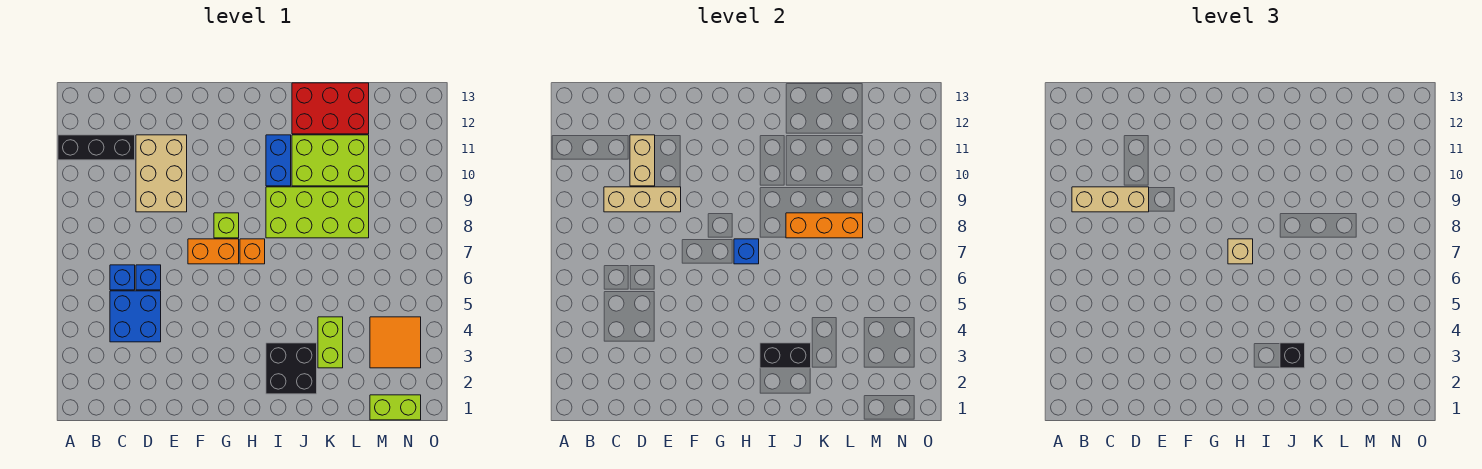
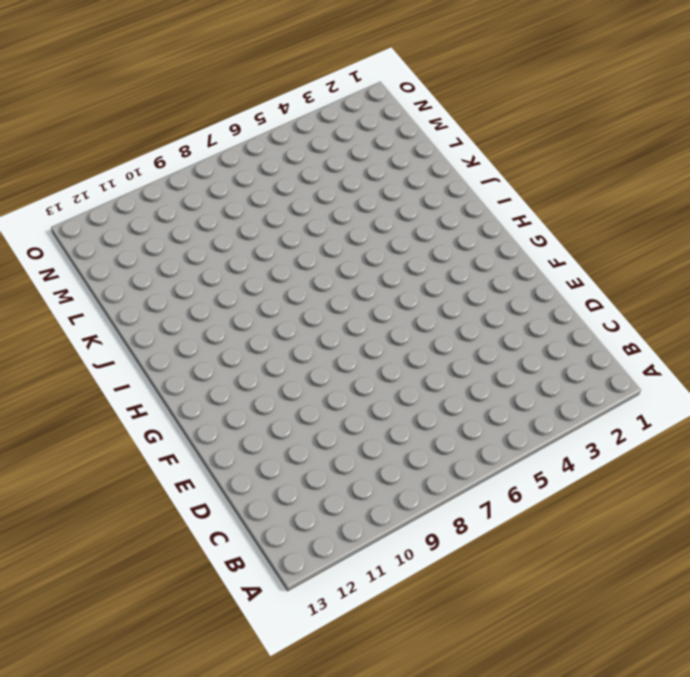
none -> black 1x3 brick [58,135,135,160]
none -> blue 2x2 brick [110,291,161,342]
none -> blue 1x1 brick [110,265,135,290]

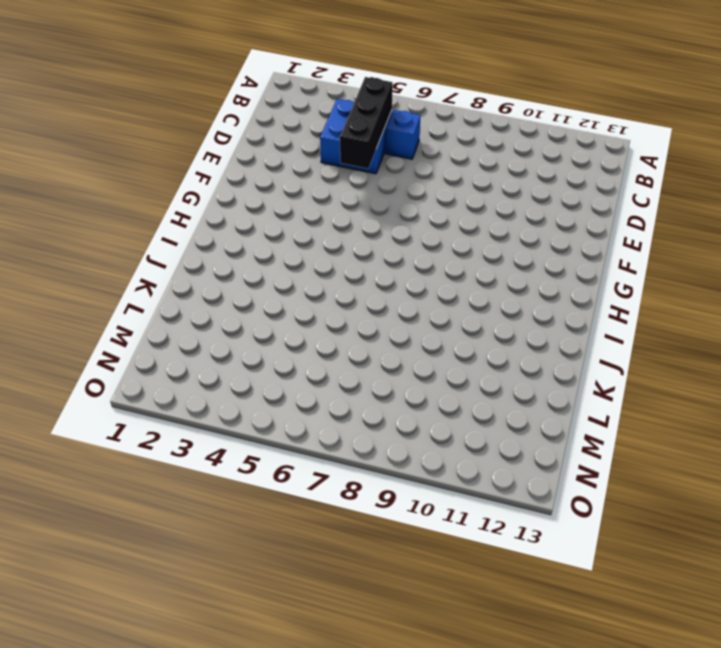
black 1x3 brick [340,77,393,169] -> black 1x3 brick moved to [58,135,135,160]
none -> blue 1x1 brick [136,265,161,290]
none -> tan 2x3 brick [136,135,187,212]
none -> orange 1x2 brick [188,239,239,264]

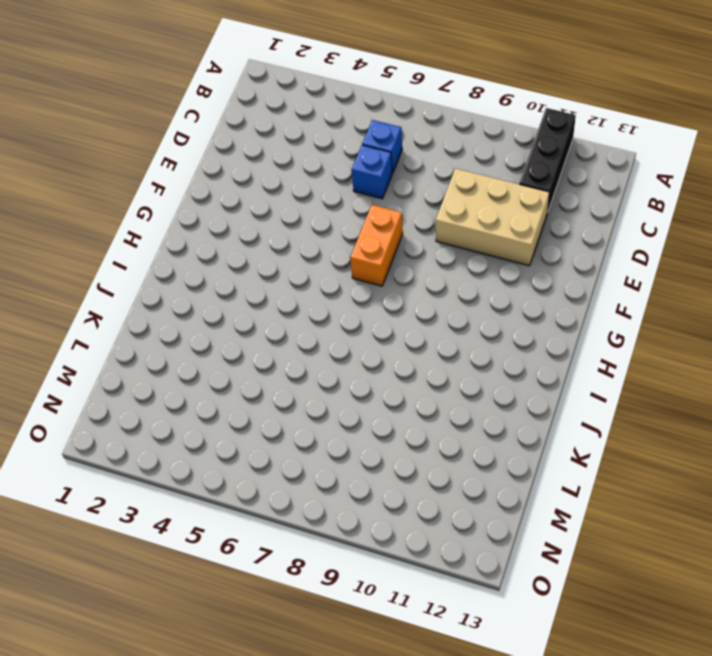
none -> blue 2x2 brick [110,291,161,342]
none -> lime 1x1 brick [214,213,239,238]
none -> orange 1x1 brick [240,239,265,264]

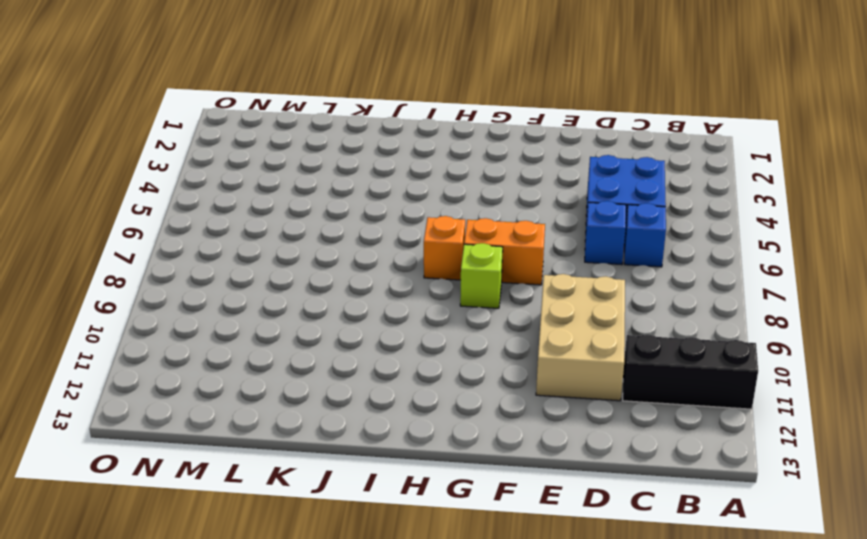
none -> black 2x2 brick [266,343,317,394]
none -> lime 2x4 brick [266,187,369,238]
none -> blue 1x2 brick [266,135,291,186]

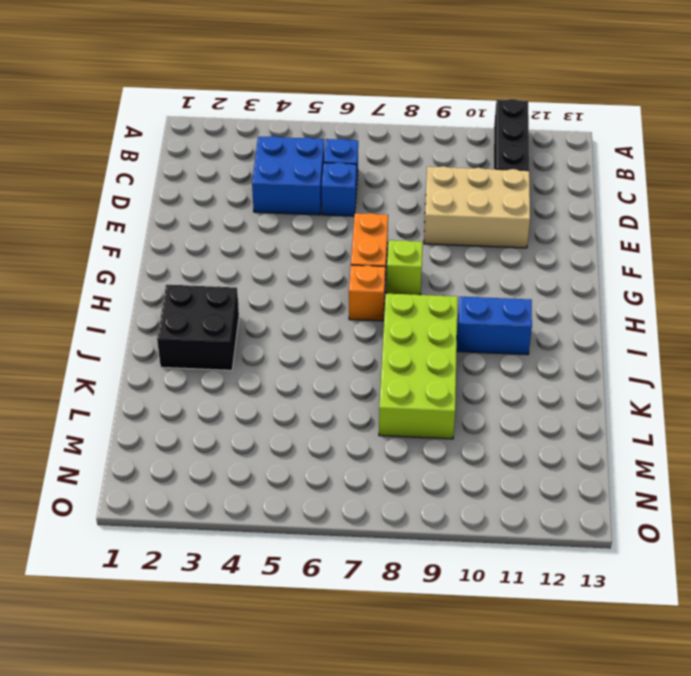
none -> lime 2x3 brick [292,135,369,186]
none -> red 2x3 brick [292,83,369,134]
none -> lime 1x2 brick [318,317,343,368]

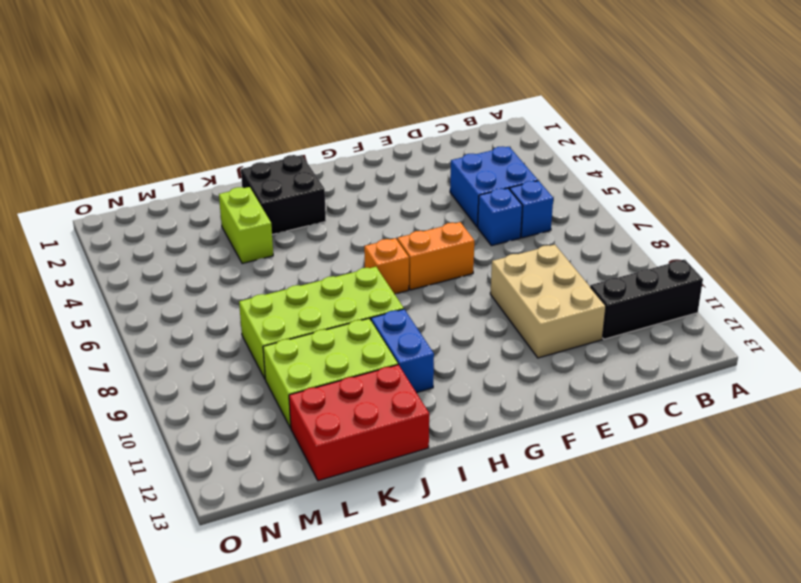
none -> lime 1x1 brick [214,213,239,238]
none -> lime 1x2 brick [370,395,421,420]
none -> orange 2x2 tile [370,317,421,368]

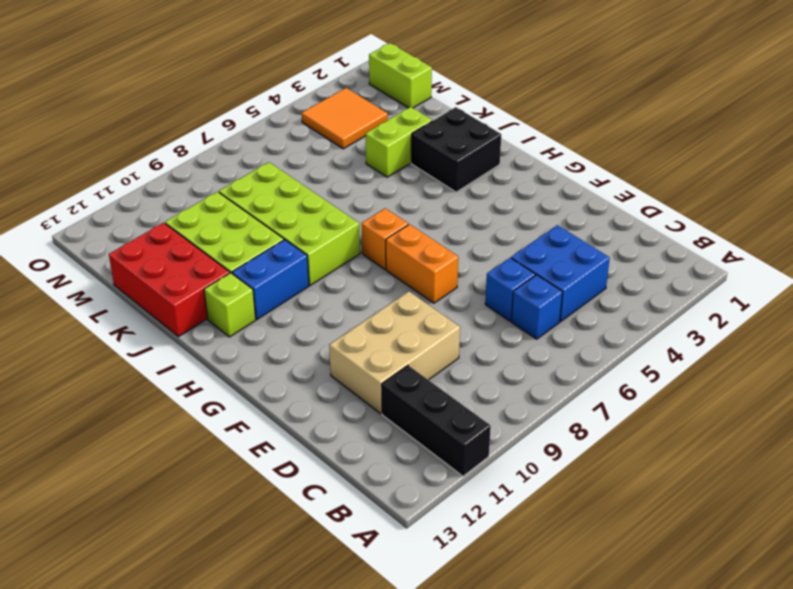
lime 1x1 brick [204,273,256,337] -> lime 1x1 brick moved to [214,213,239,238]
none -> tan 1x3 brick [604,187,681,212]
none -> tan 1x2 brick [630,135,655,186]
none -> blue 1x1 brick [734,239,759,264]

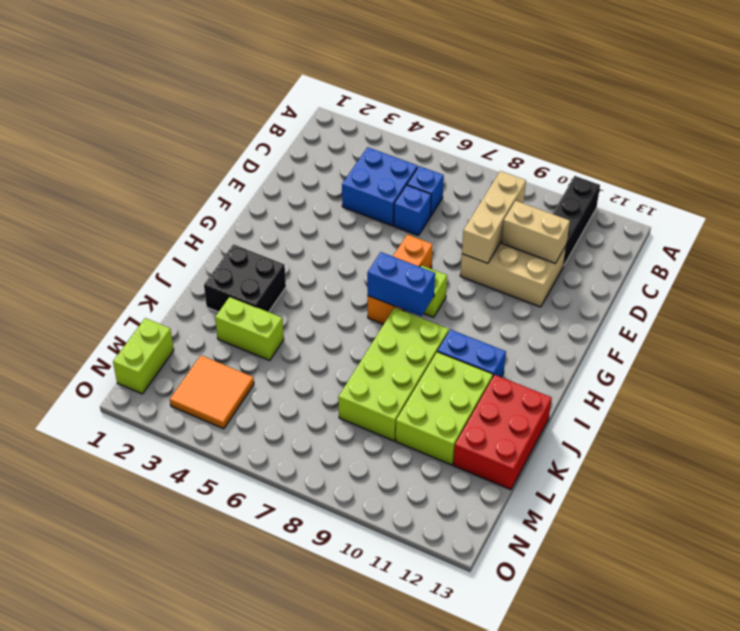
blue 1x2 brick [367,252,435,316] -> blue 1x1 brick [734,239,759,264]
none -> black 1x2 brick [760,343,811,368]
none -> orange 1x3 brick [786,213,863,238]
none -> tan 1x3 brick [1072,187,1149,212]

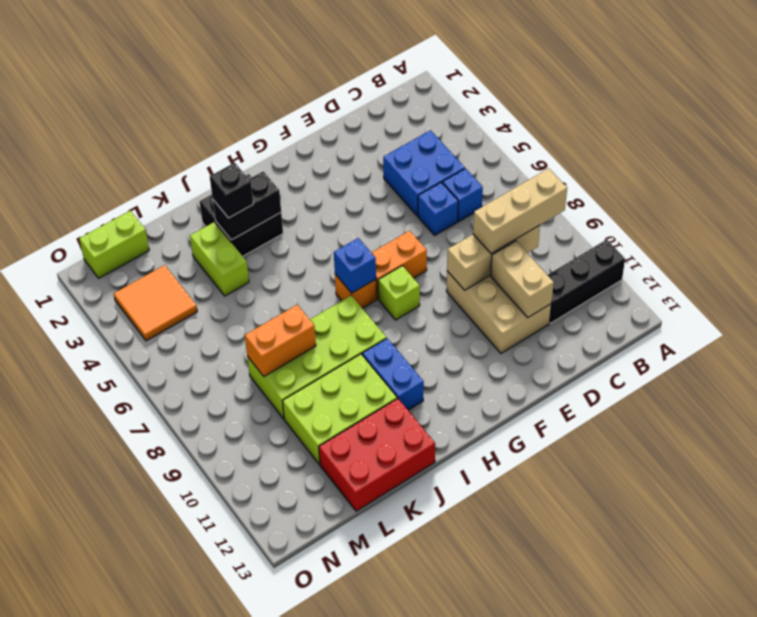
orange 1x2 brick [245,305,316,376] -> orange 1x3 brick [786,213,863,238]
none -> tan 1x1 brick [1228,239,1253,264]

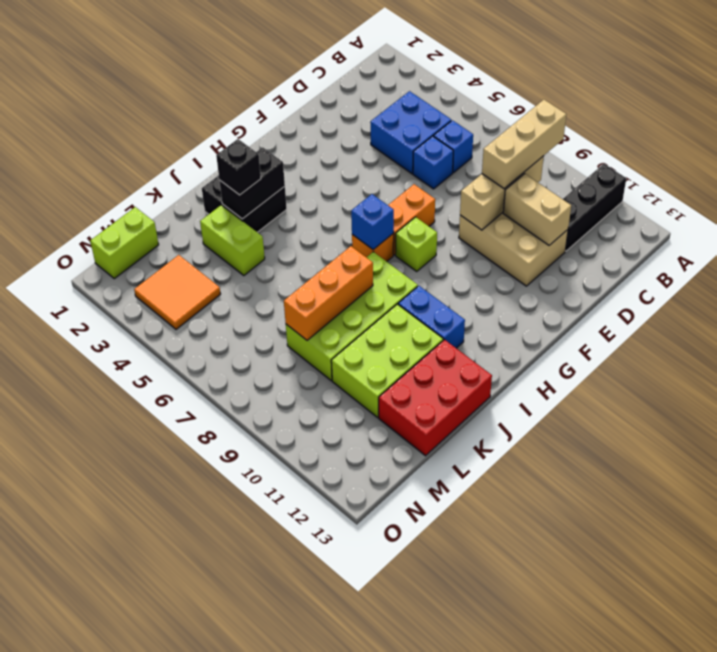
none -> tan 1x1 brick [1228,239,1253,264]

